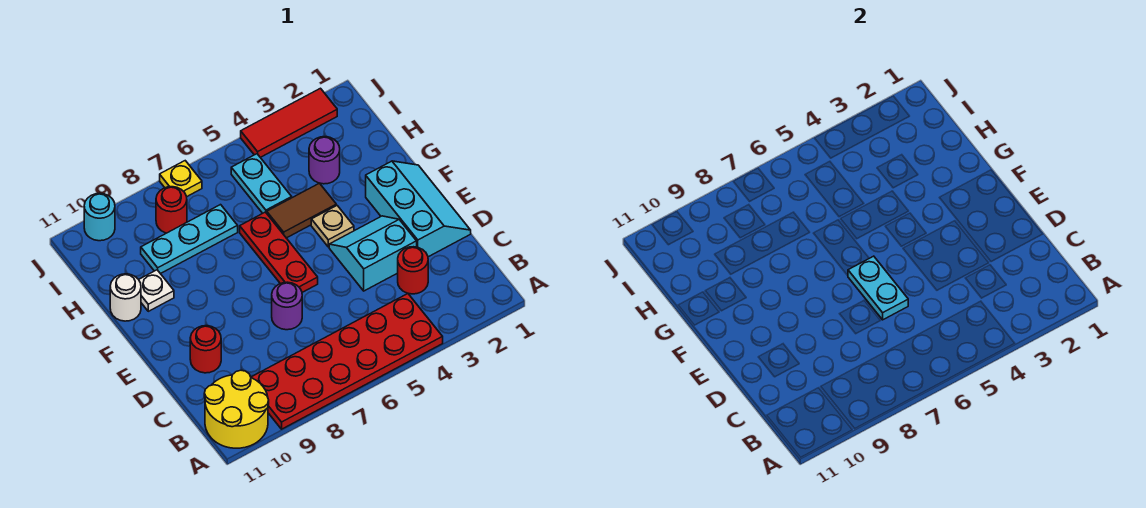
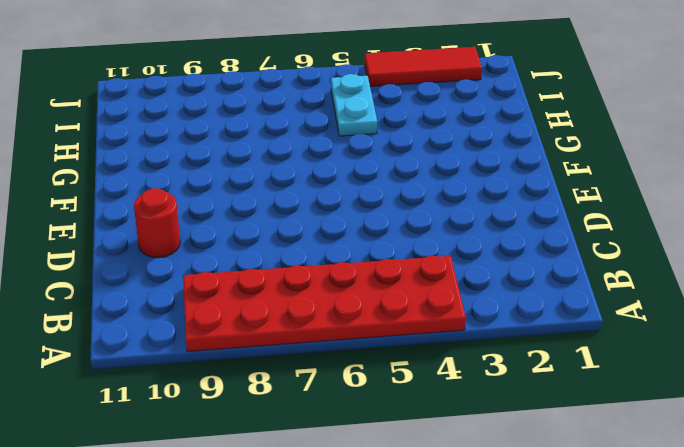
none -> yellow 2x2 round brick [204,370,269,448]
none -> red 1x1 round brick [398,247,428,294]
none -> cyan 2x3 slope [366,161,471,257]

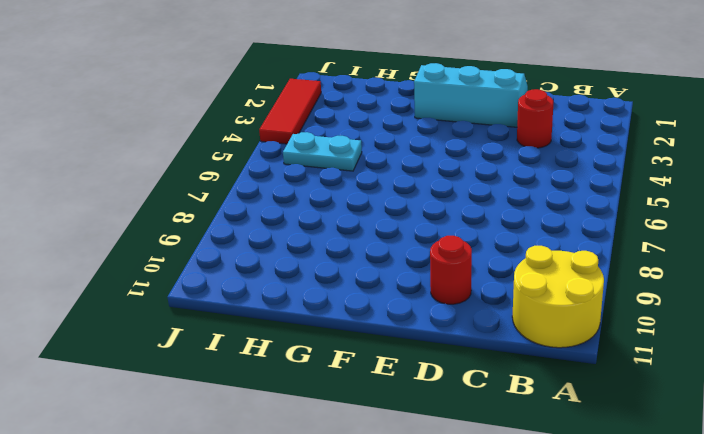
none -> red 2x6 plate [251,294,443,429]
none -> cyan 2x2 slope [329,216,417,291]
none -> purple 1x1 round brick [272,282,302,330]

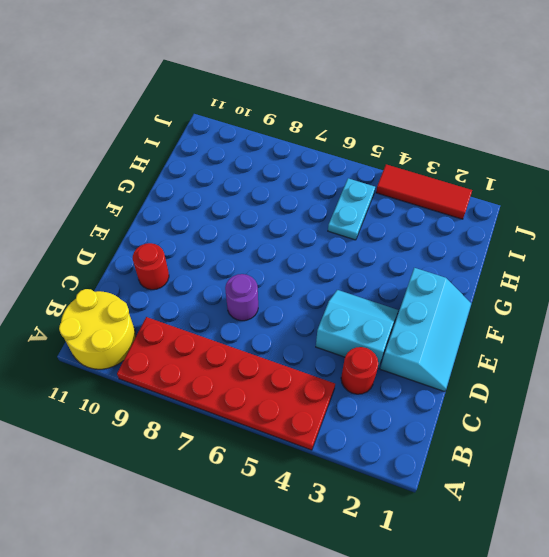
none -> red 1x3 plate [240,212,318,292]
none -> tan 1x1 plate [311,205,354,247]
none -> brown 1x2 tile [267,183,336,238]

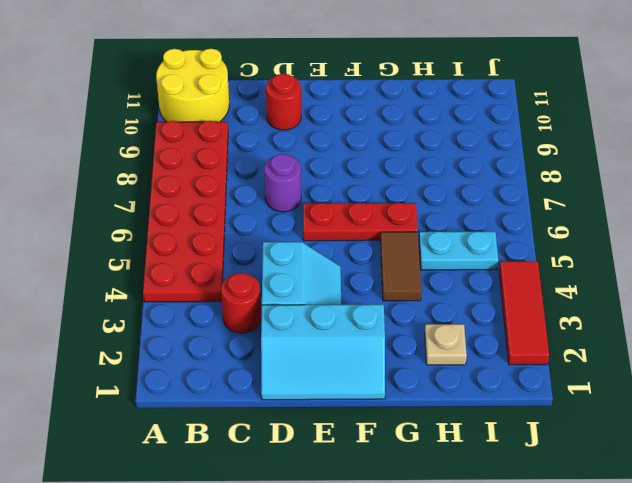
tan 1x1 plate [425,324,467,365] -> tan 1x1 plate moved to [311,205,354,247]
none -> white 1x1 plate [139,270,174,311]
none -> white 1x1 round brick [110,274,141,321]
none -> purple 1x1 round brick [309,137,340,184]

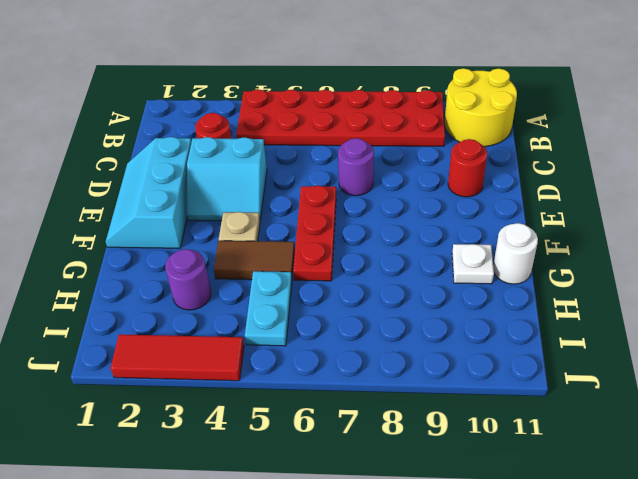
none -> cyan 1x3 plate [141,205,238,274]
none -> red 1x1 round brick [156,187,187,233]
none -> yellow 1x1 plate [160,161,202,197]

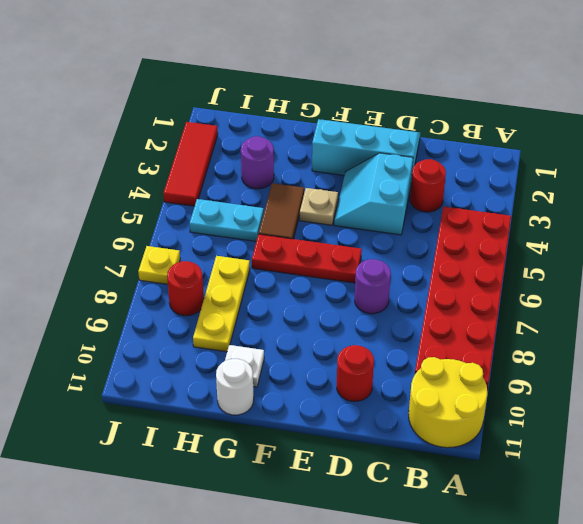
yellow 1x3 plate [193,256,250,352] -> cyan 1x3 plate [141,205,238,274]
none -> cyan 1x1 round brick [84,193,115,241]
none -> cyan 1x2 plate [848,256,908,320]

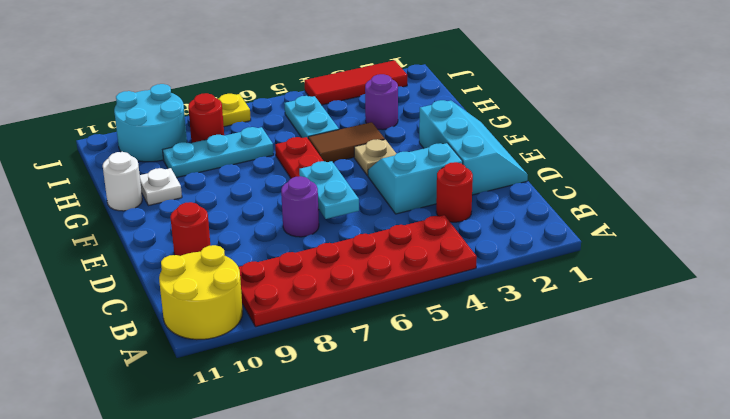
cyan 2x2 round brick [114,84,187,162] -> cyan 1x1 round brick [84,193,115,241]

